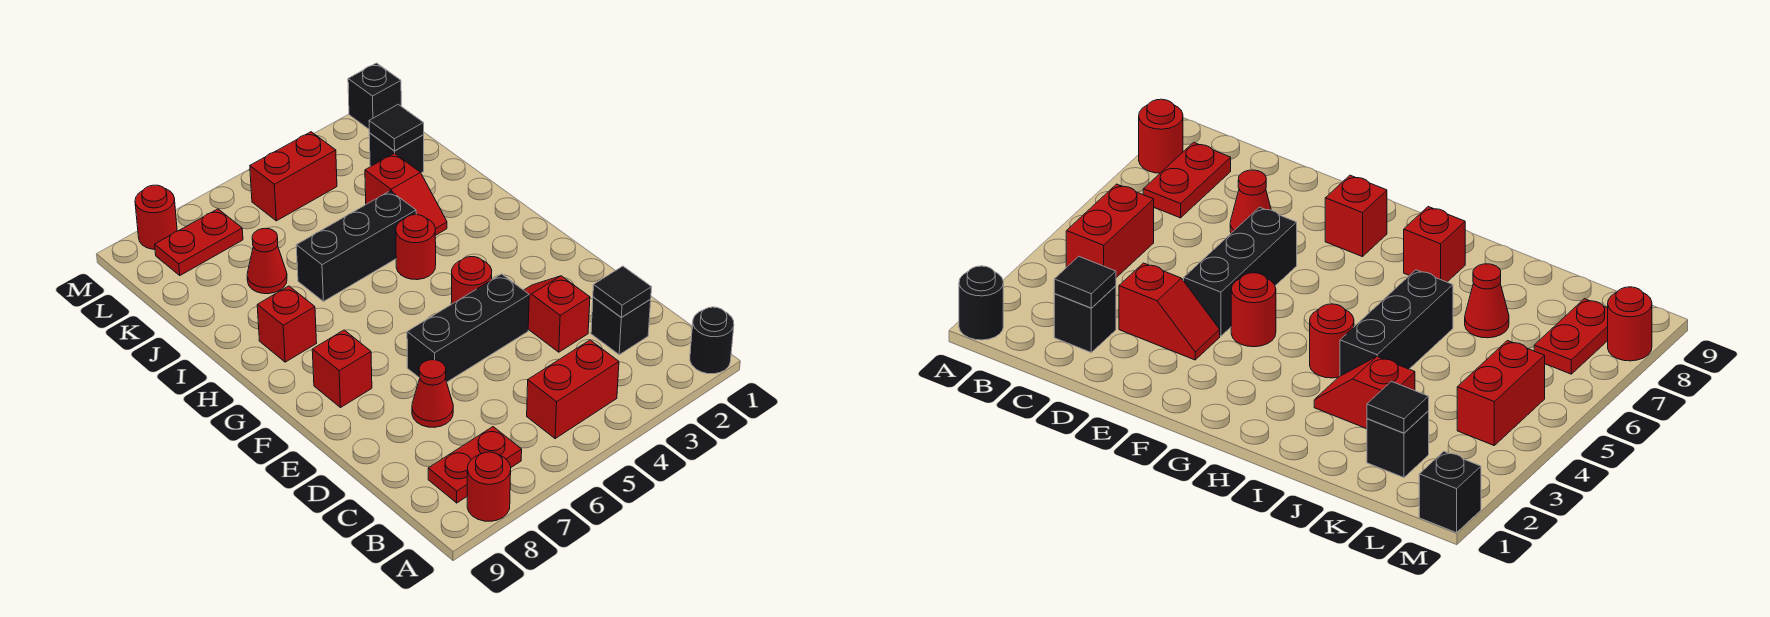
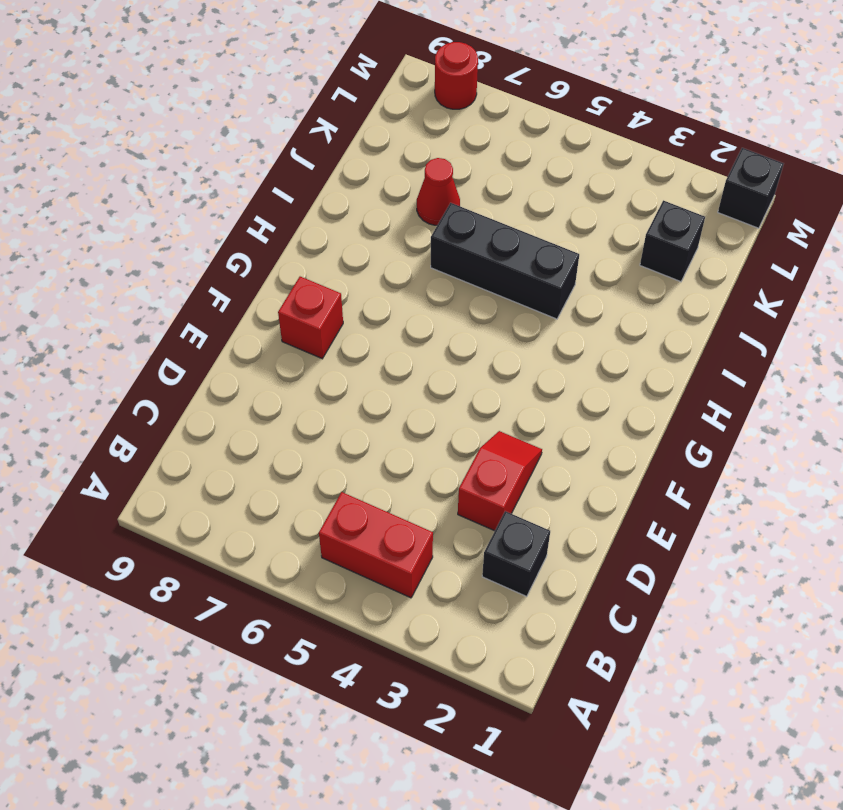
none -> black 1x1 round brick [690,307,734,374]
none -> red 1x1 round brick [467,452,511,521]
none -> red 1x2 plate [428,427,522,503]

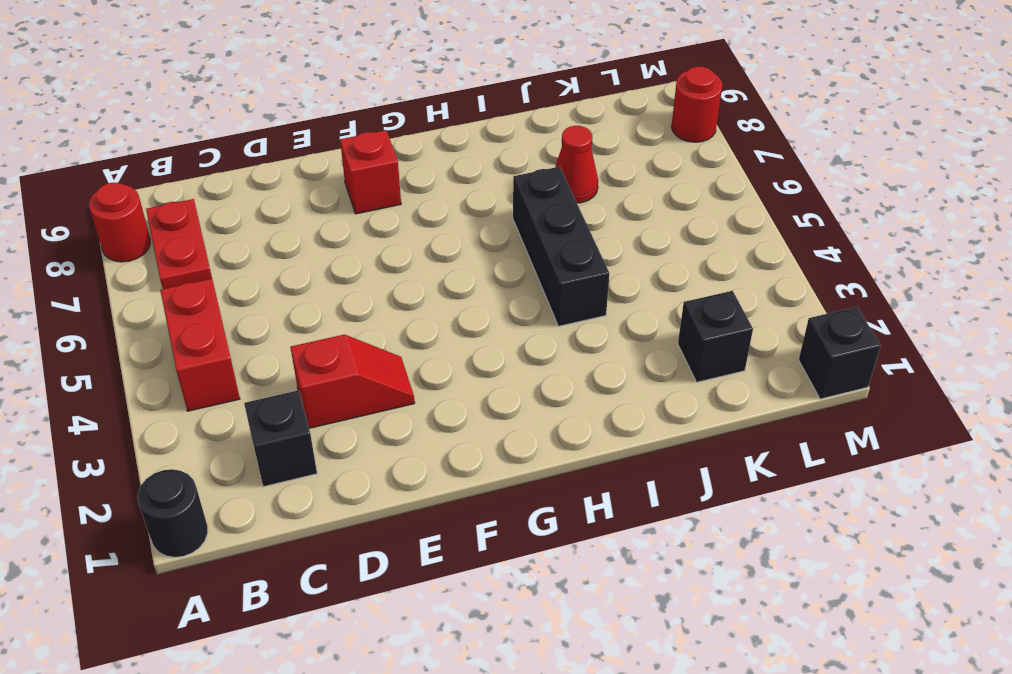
none -> red 1x1 cone [412,360,453,427]
none -> black 1x3 brick [407,274,529,382]
none -> red 1x1 round brick [451,257,492,304]

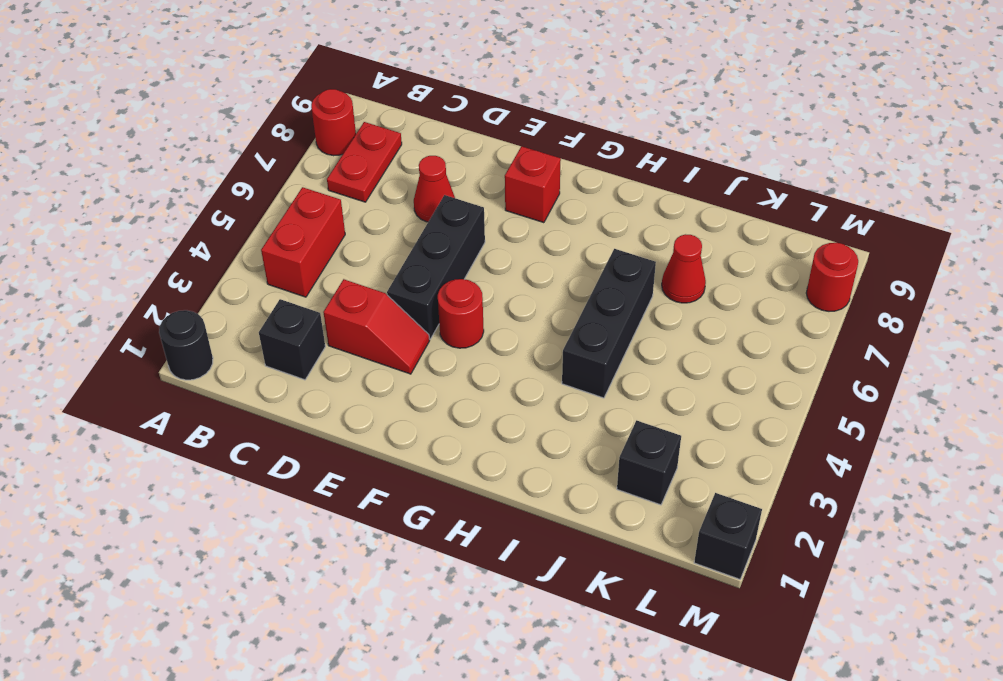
none -> red 1x1 round brick [396,215,436,280]
none -> red 1x1 brick [257,286,317,362]
none -> red 1x2 slope [365,153,447,235]

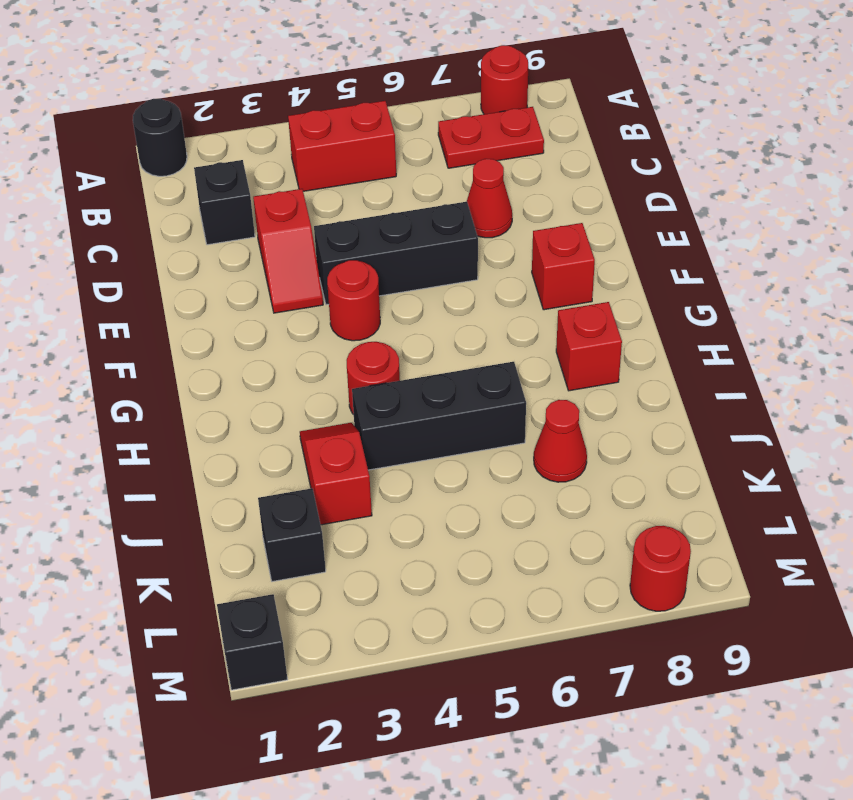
none -> red 1x2 brick [250,132,337,221]
none -> red 1x2 plate [155,209,243,275]
none -> black 1x1 tile [593,266,652,318]

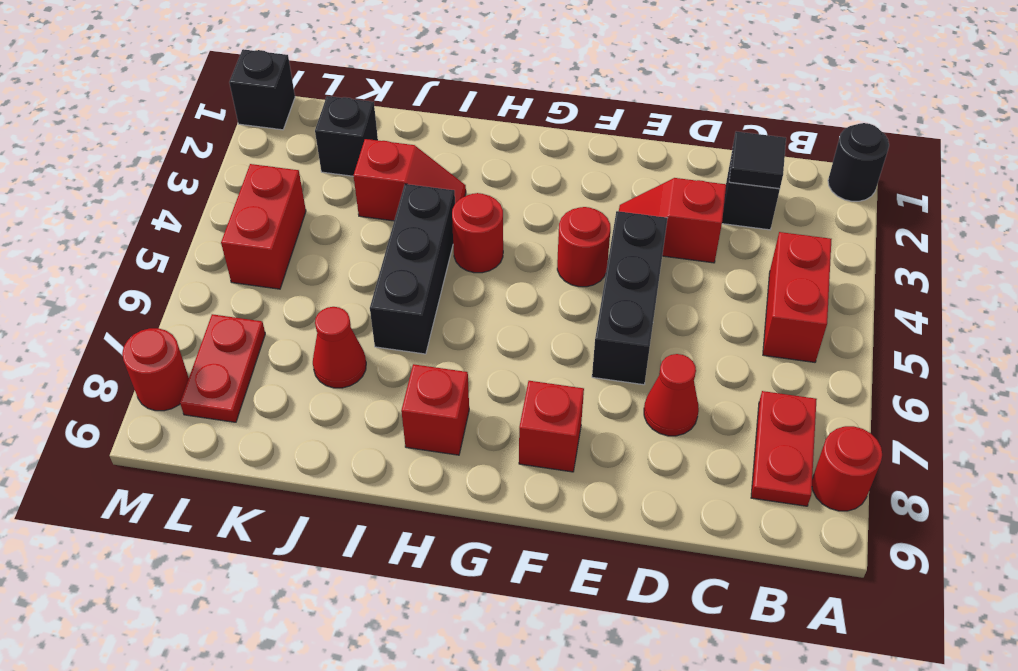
none -> black 1x1 tile [369,104,424,151]

